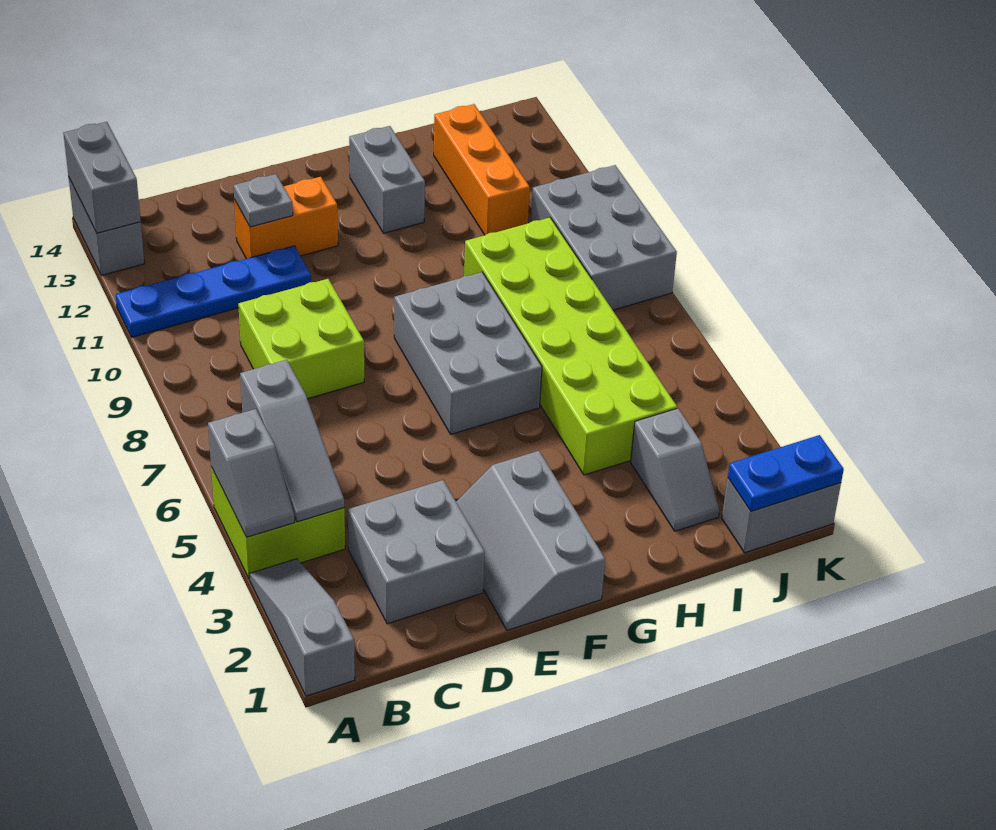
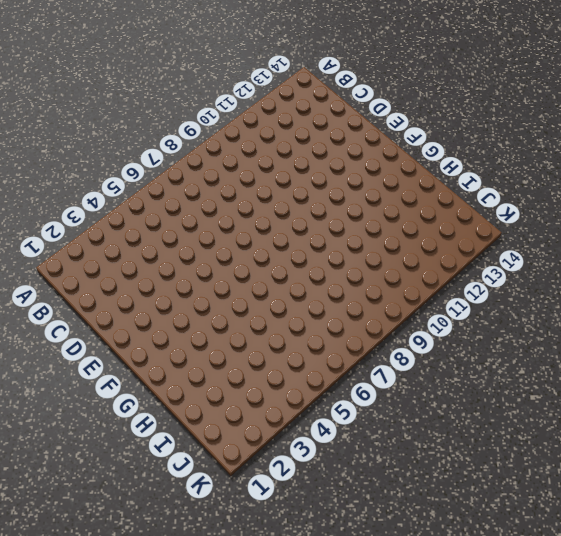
none -> grey 1x3 slope [249,559,355,696]
none -> lime 2x2 brick [211,467,345,579]
none -> blue 1x4 plate [116,246,311,337]

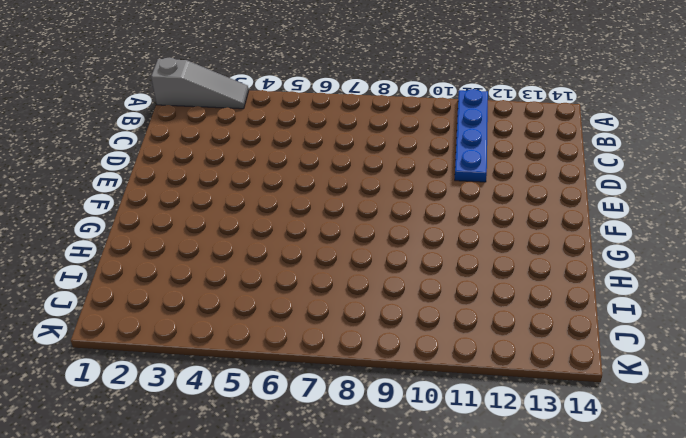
none -> lime 2x2 brick [211,467,345,579]
none -> grey 1x2 brick [69,178,144,275]
none -> grey 2x2 brick [348,480,485,624]

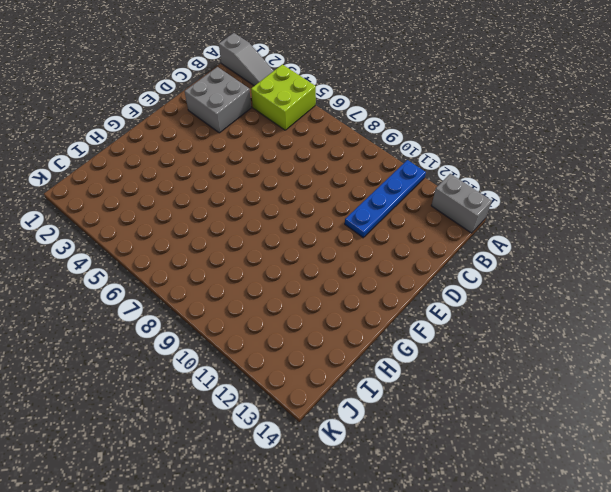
none -> lime 2x2 brick [238,279,364,399]
none -> orange 1x2 brick [234,177,338,259]
none -> grey 2x3 slope [456,451,605,630]

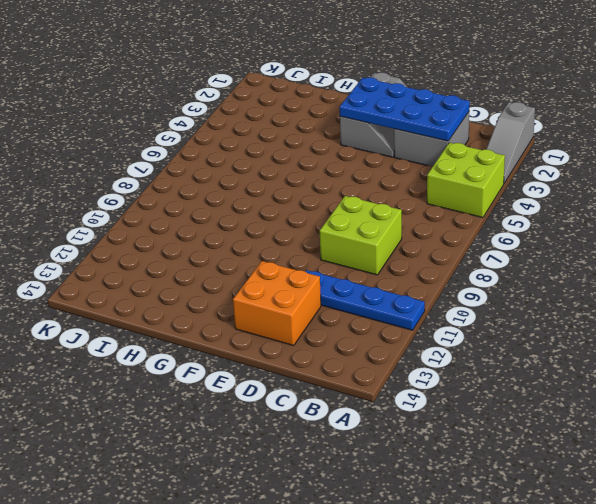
blue 2x4 plate [339,77,470,141] -> none
orange 2x2 brick [233,261,321,346] -> orange 1x2 brick [234,177,338,259]
none -> grey 1x2 brick [69,178,144,275]
none -> grey 2x3 brick [394,272,542,434]
none -> grey 1x2 brick [349,126,425,233]

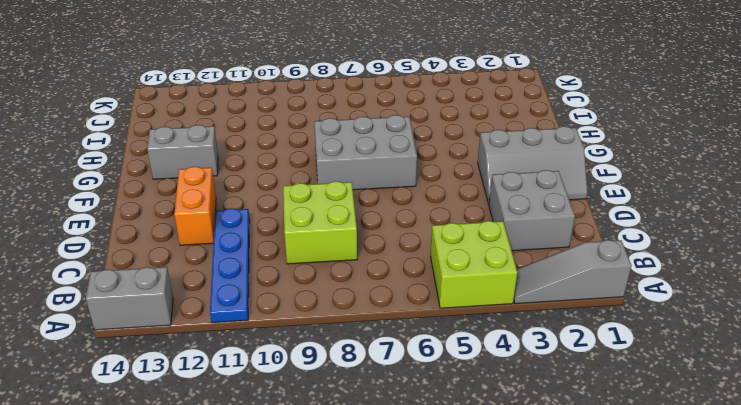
none -> lime 2x6 brick [464,218,677,475]
none -> grey 1x2 slope [631,408,719,531]
none -> orange 1x3 brick [434,104,530,235]

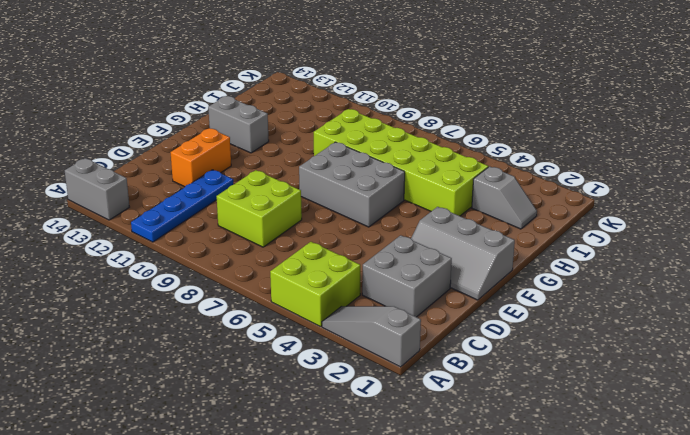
none -> orange 1x3 brick [434,104,530,235]
none -> grey 1x2 brick [722,478,841,553]
none -> grey 2x3 brick [531,165,677,310]

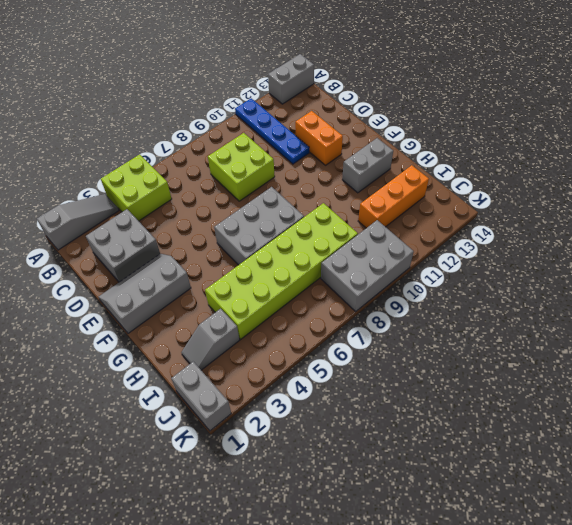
none -> grey 1x2 slope [208,409,295,537]
none -> grey 1x2 brick [63,122,141,233]
none -> grey 1x3 slope [240,360,345,522]

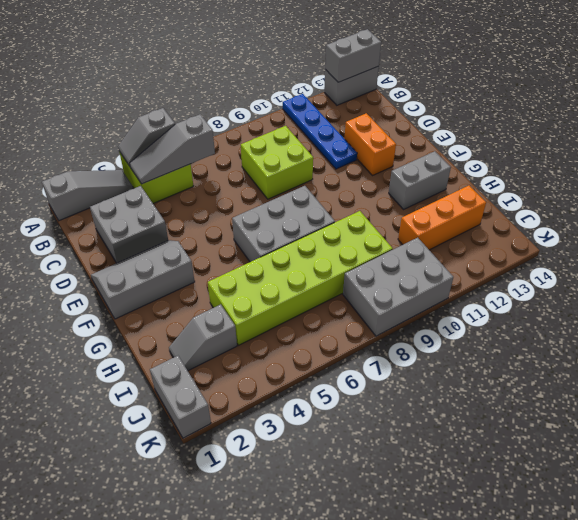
none -> grey 1x1 plate [234,174,293,227]
none -> blue 1x2 plate [728,435,844,511]

